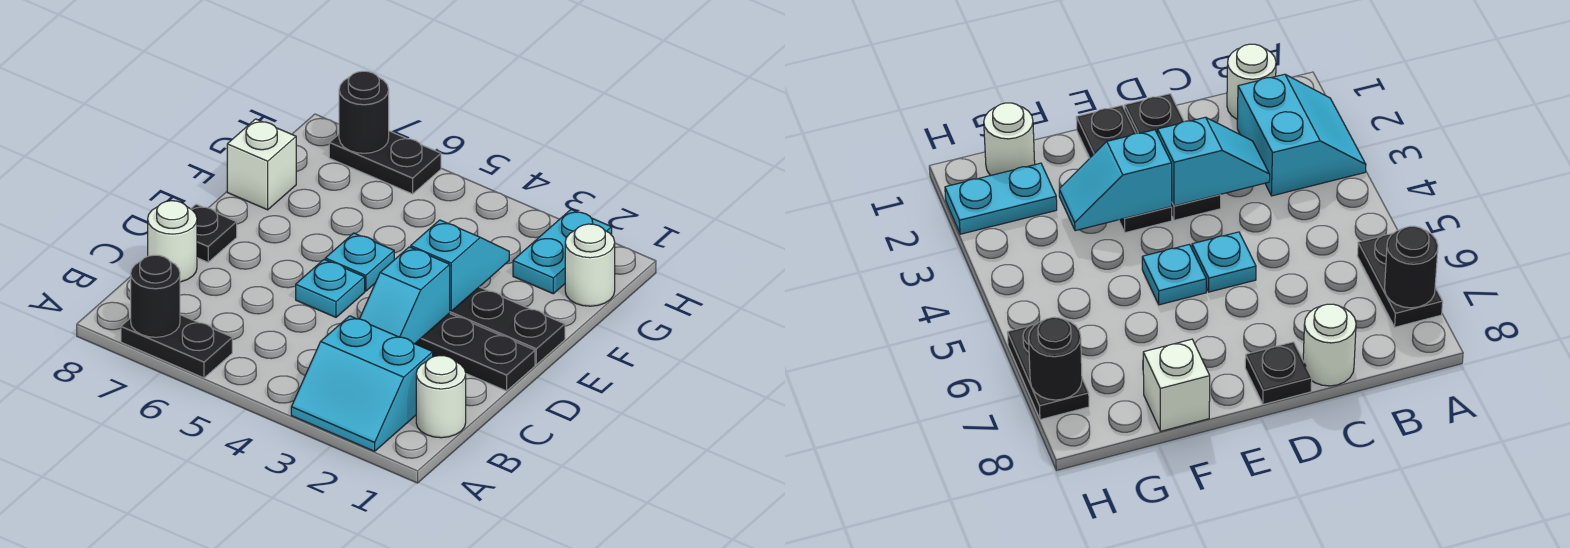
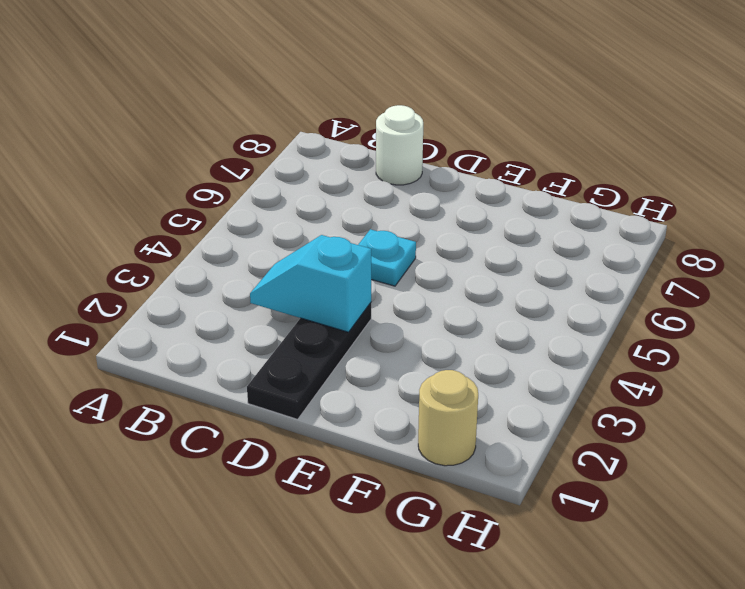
tan 1x1 round brick [418,370,478,466] -> white 1x1 round brick [565,224,615,306]
none -> cyan 2x2 slope [291,316,433,451]
none -> black 1x2 plate [121,315,232,378]
none -> white 1x1 round brick [416,356,466,438]

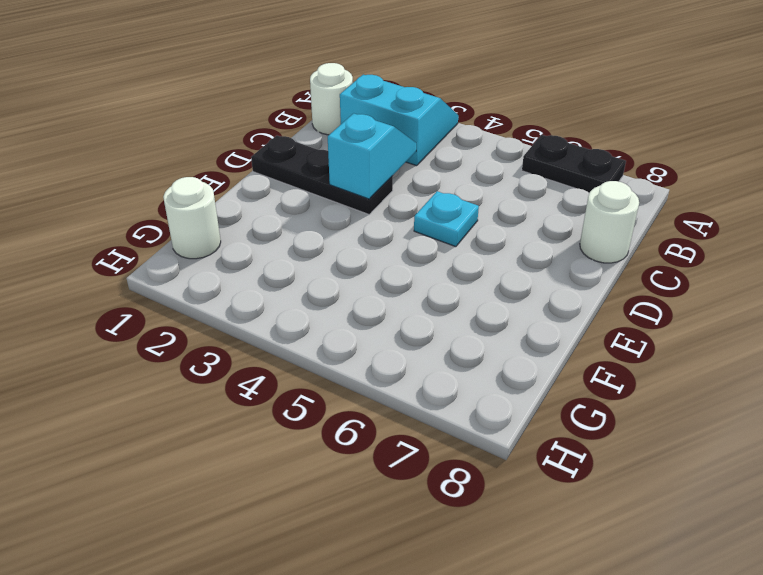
none -> black 1x1 plate [191,204,237,262]
none -> black 1x3 plate [450,287,565,365]
none -> cyan 1x1 plate [325,233,394,291]

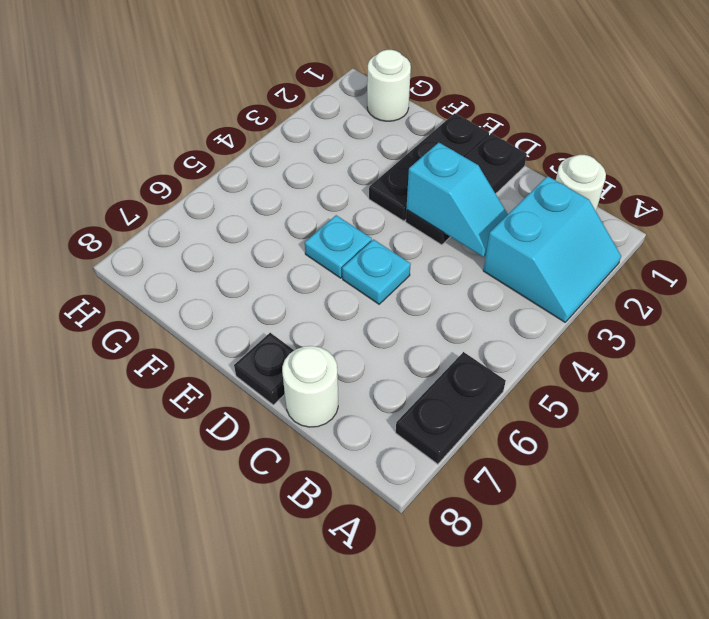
none -> white 1x1 brick [227,119,296,210]
none -> cyan 1x2 plate [513,209,612,294]
none -> black 1x2 plate [329,131,441,194]

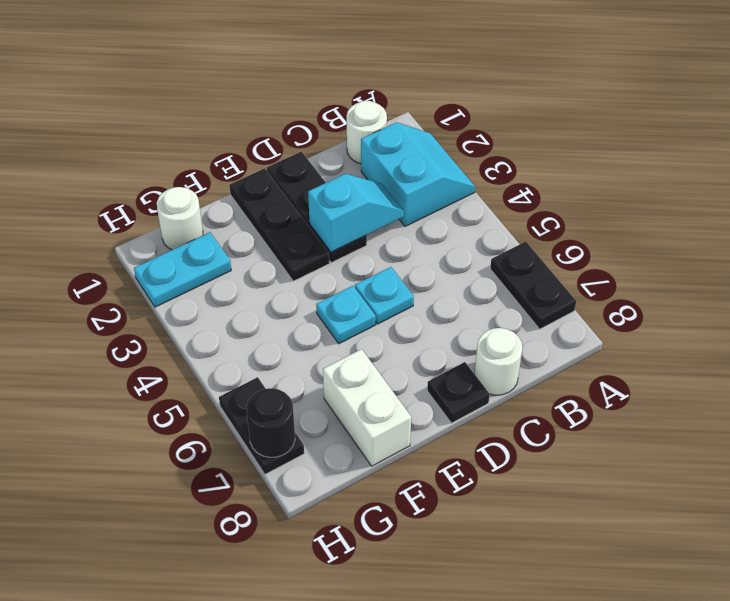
white 1x2 brick [323,349,411,466] -> white 1x1 brick [227,119,296,210]
none -> black 1x1 round brick [131,255,180,337]
none -> cyan 1x2 slope [411,220,509,311]

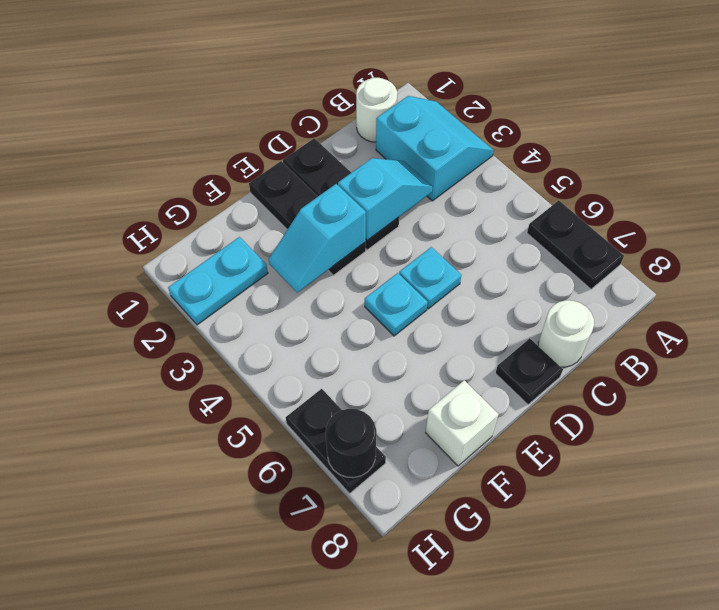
none -> white 1x1 round brick [565,224,615,306]
none -> black 1x1 round brick [131,255,180,337]

